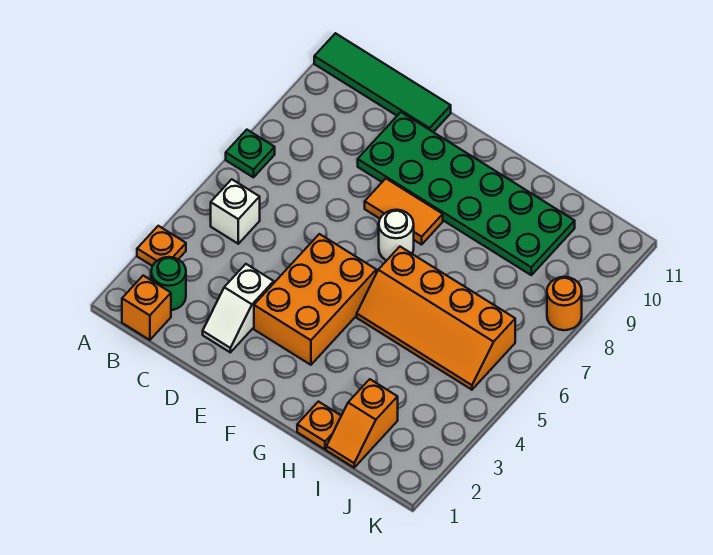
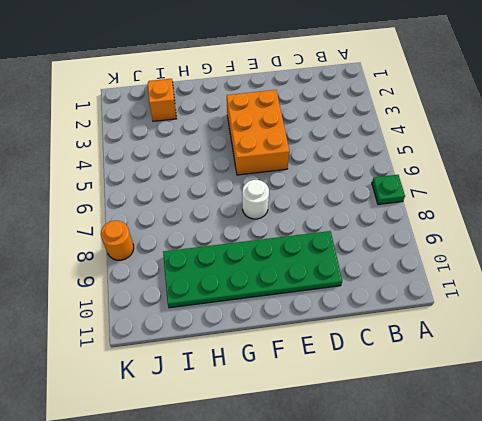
none -> orange 1x1 plate [137,226,186,266]
none -> green 1x4 tile [314,33,451,132]
none -> orange 1x1 brick [122,276,171,340]

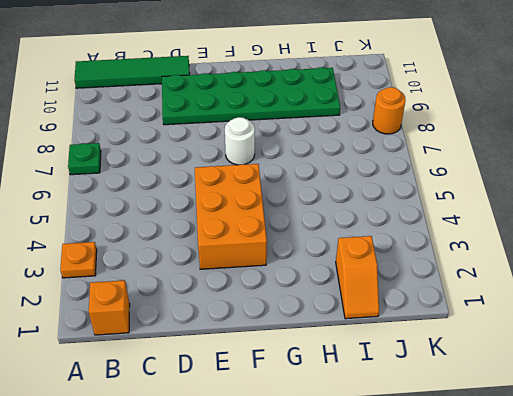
none -> green 1x1 round brick [151,257,186,310]
none -> white 1x1 brick [211,179,260,244]
none -> white 1x2 slope [203,264,274,352]

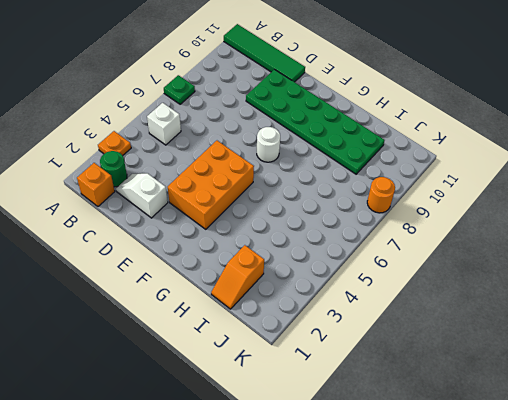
white 1x2 slope [116,173,168,218] -> white 1x2 slope turned to [203,264,274,352]
none -> orange 1x2 tile [365,179,443,245]
none -> orange 2x4 slope [357,247,515,390]
none -> orange 1x1 plate [297,402,341,449]

